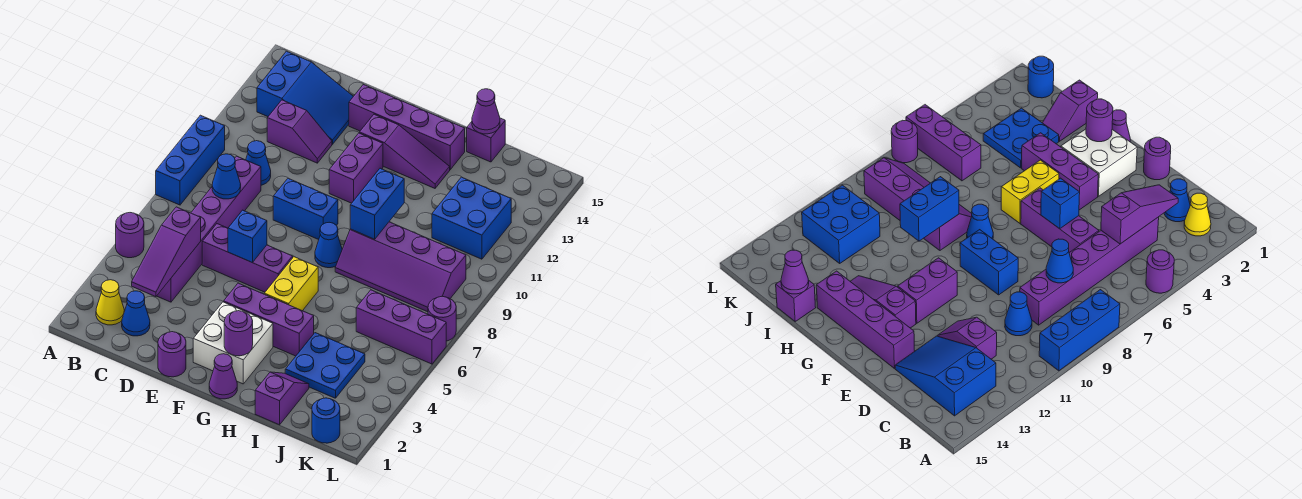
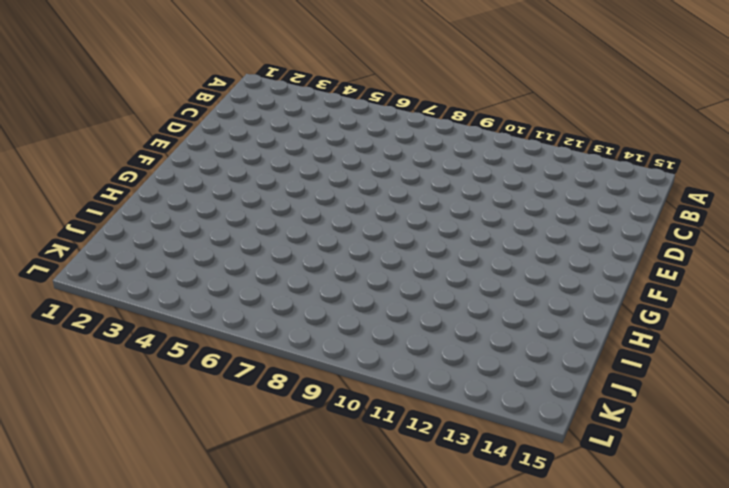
none -> purple 1x1 round brick [116,213,144,258]
none -> blue 1x3 brick [156,115,225,205]
none -> yellow 1x1 cone [96,280,124,325]
none -> blue 2x3 slope [257,51,353,144]

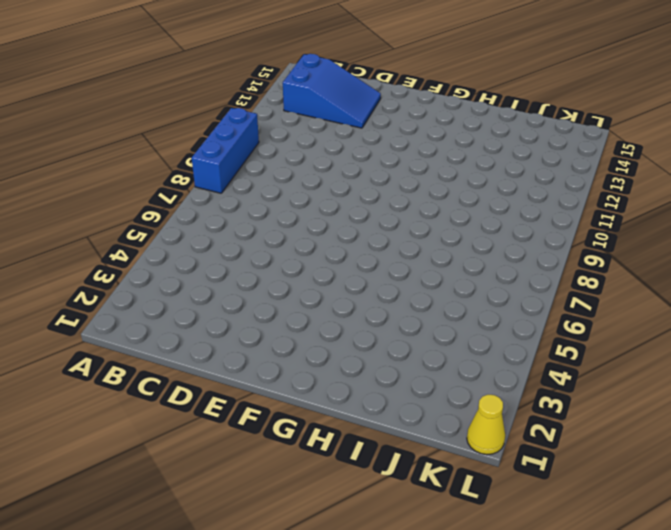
yellow 1x1 cone [467,395,505,455] -> yellow 1x1 cone moved to [96,280,124,325]
none -> purple 1x1 round brick [116,213,144,258]
none -> blue 1x1 cone [122,291,150,336]
none -> purple 1x6 brick [157,156,261,302]
none -> blue 1x1 cone [246,141,271,185]

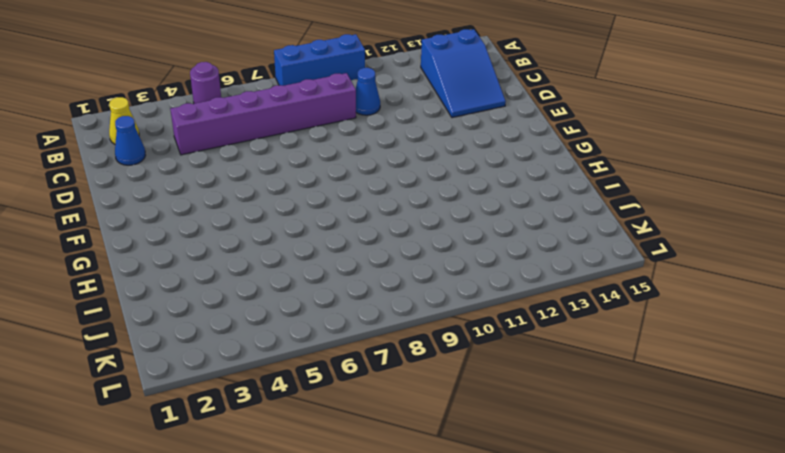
none -> purple 1x2 slope [267,100,332,163]
none -> purple 1x3 brick [202,224,293,292]
none -> purple 1x1 round brick [158,332,186,377]
none -> blue 1x2 brick [273,178,338,240]

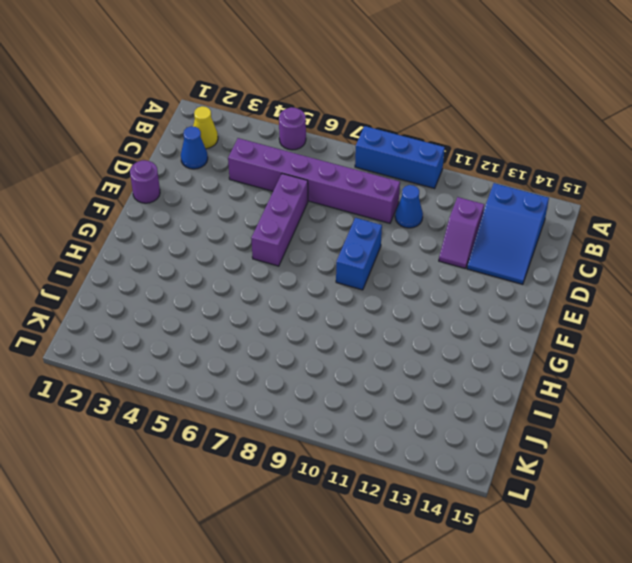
none -> purple 1x4 brick [349,84,465,170]
none -> white 2x2 brick [193,302,273,384]
none -> purple 1x3 brick [224,283,314,356]
none -> purple 1x2 brick [329,133,383,203]

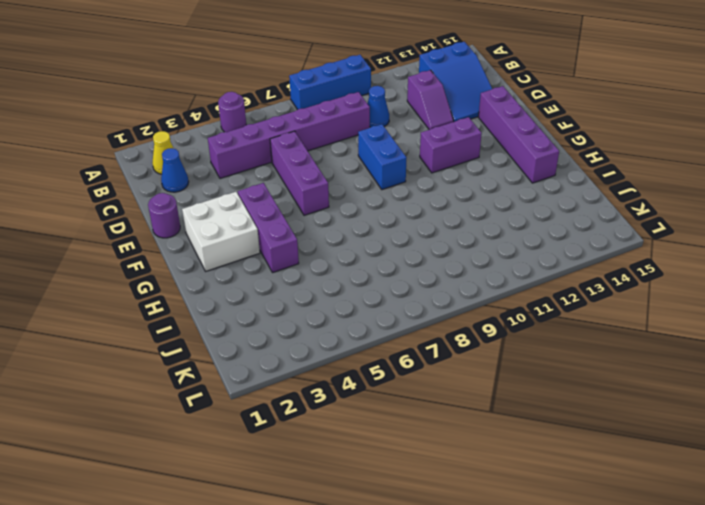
none -> purple 1x3 slope [359,114,450,188]
none -> purple 1x1 cone [209,354,237,399]
none -> yellow 1x2 brick [264,257,318,311]
none -> blue 1x1 cone [315,222,342,268]

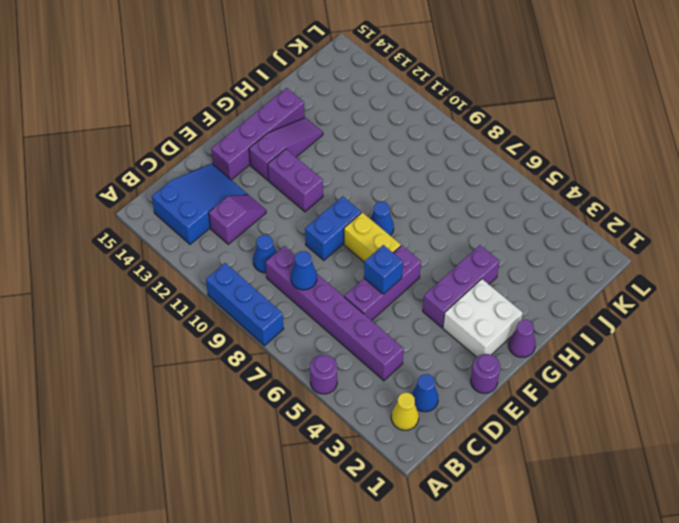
yellow 1x2 brick [344,213,401,262] -> yellow 1x2 brick moved to [264,257,318,311]
none -> purple 2x4 slope [335,222,466,312]
none -> purple 1x2 slope [255,372,309,425]
none -> blue 2x2 plate [285,333,365,398]
none -> purple 1x1 brick [467,118,505,162]

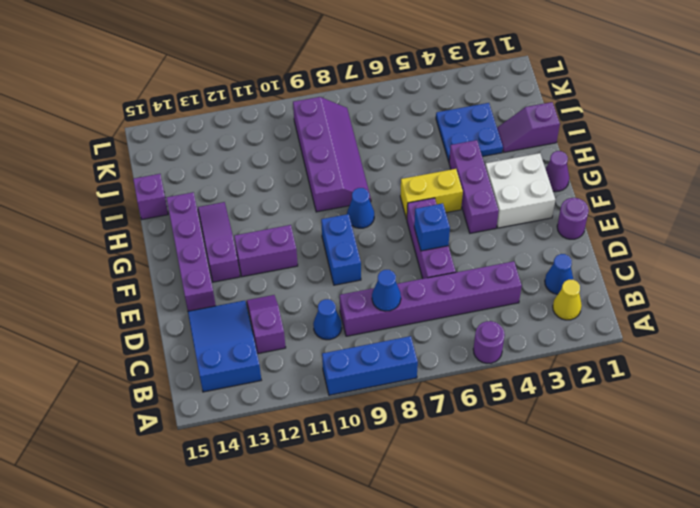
none -> purple 1x3 brick [356,290,446,364]
none -> blue 2x2 brick [432,177,511,259]
none -> blue 1x1 round brick [312,398,340,443]
none -> purple 1x1 round brick [428,296,456,341]

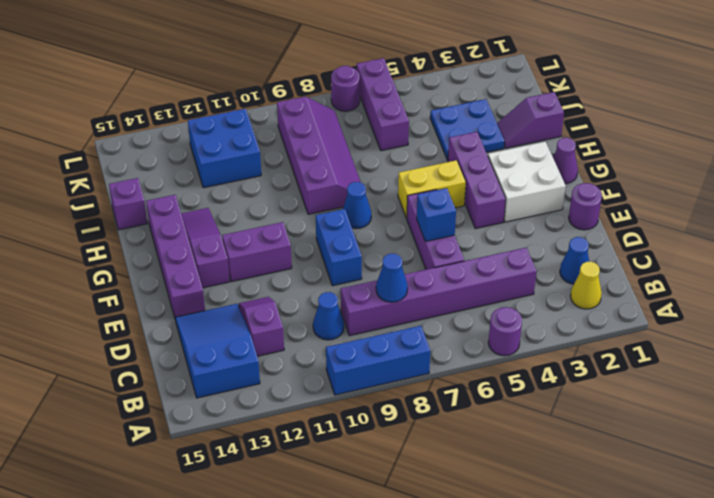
none -> blue 1x1 round brick [312,398,340,443]
none -> purple 1x3 slope [132,207,201,297]
none -> purple 1x1 round brick [224,311,253,356]
none -> blue 1x2 brick [350,168,404,239]

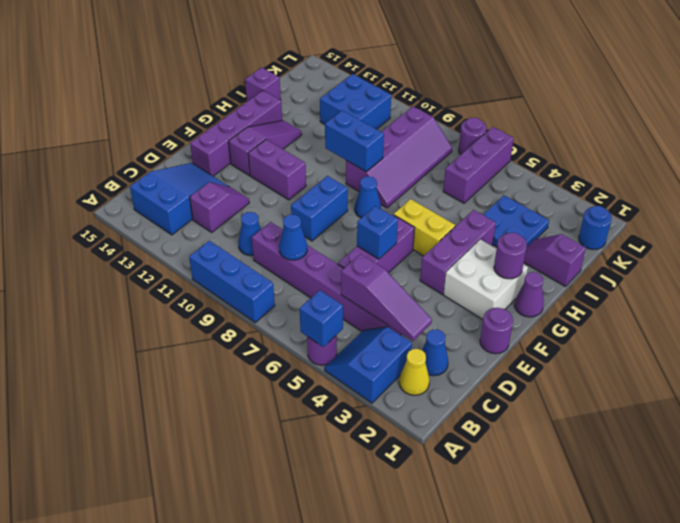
blue 2x2 slope [325,327,412,403] -> none
blue 1x1 brick [300,290,343,347] -> none
none -> purple 1x1 cone [472,89,500,134]

